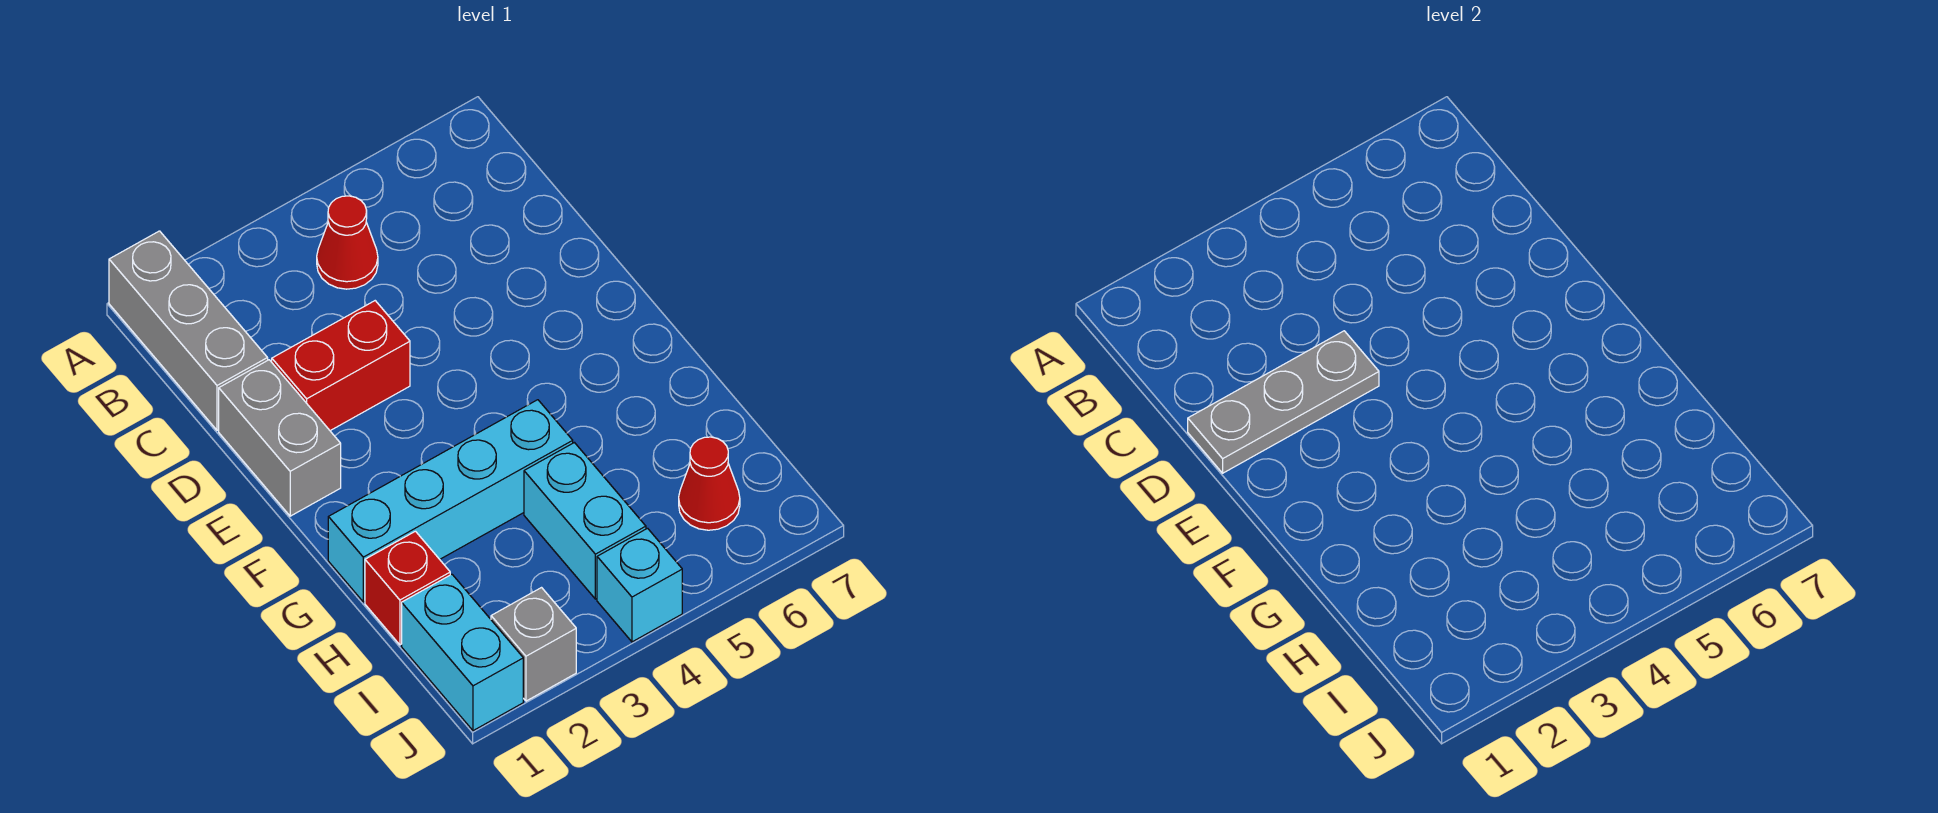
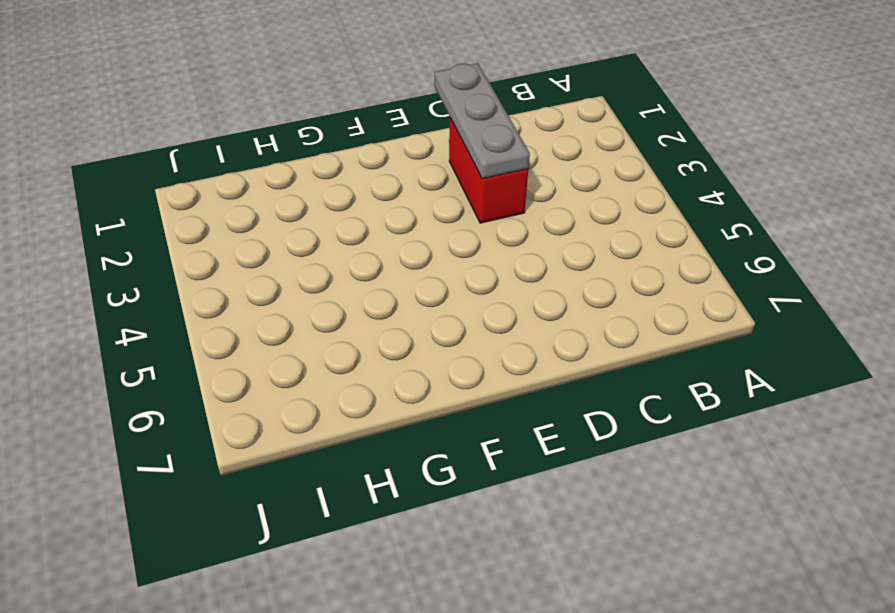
none -> grey 1x3 brick [109,231,268,430]
none -> red 1x1 cone [317,196,378,289]
none -> grey 1x2 brick [219,360,341,516]

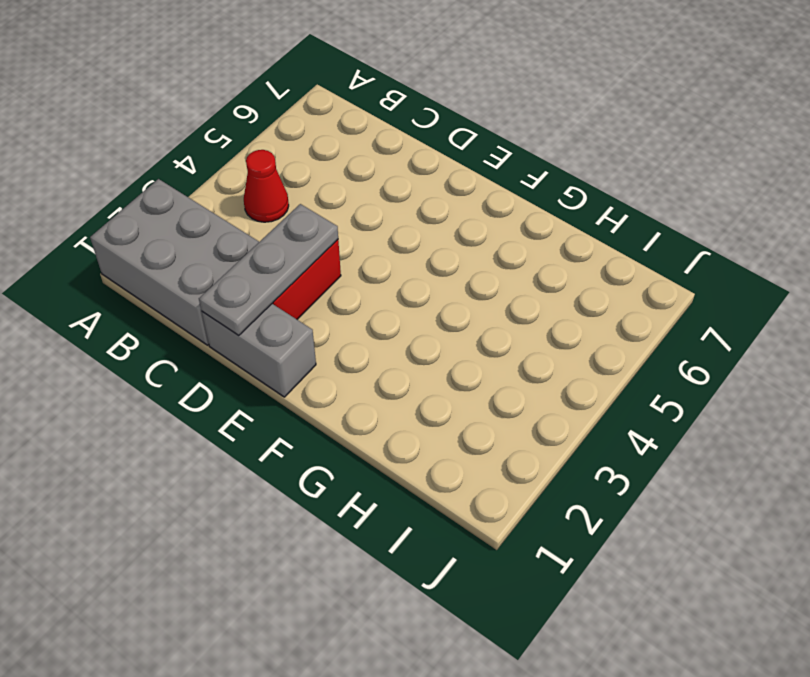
grey 2x3 brick [90,179,259,345] -> grey 1x3 brick [109,231,268,430]
none -> cyan 1x4 brick [328,400,573,602]
none -> red 1x1 brick [365,531,450,645]
none -> cyan 1x2 brick [524,443,646,599]

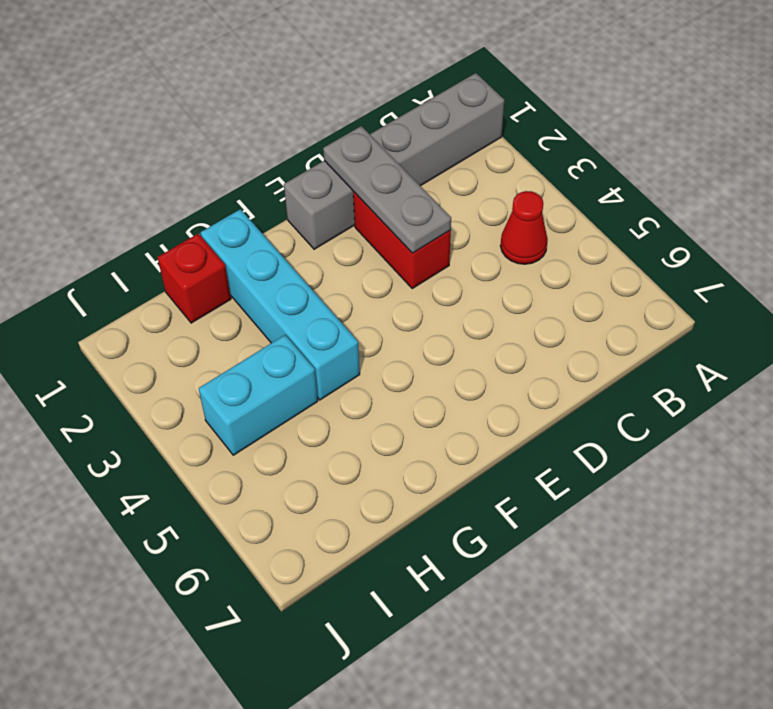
none -> cyan 1x2 brick [402,574,523,731]
none -> red 1x1 cone [679,437,740,530]
none -> grey 1x1 brick [491,588,576,701]

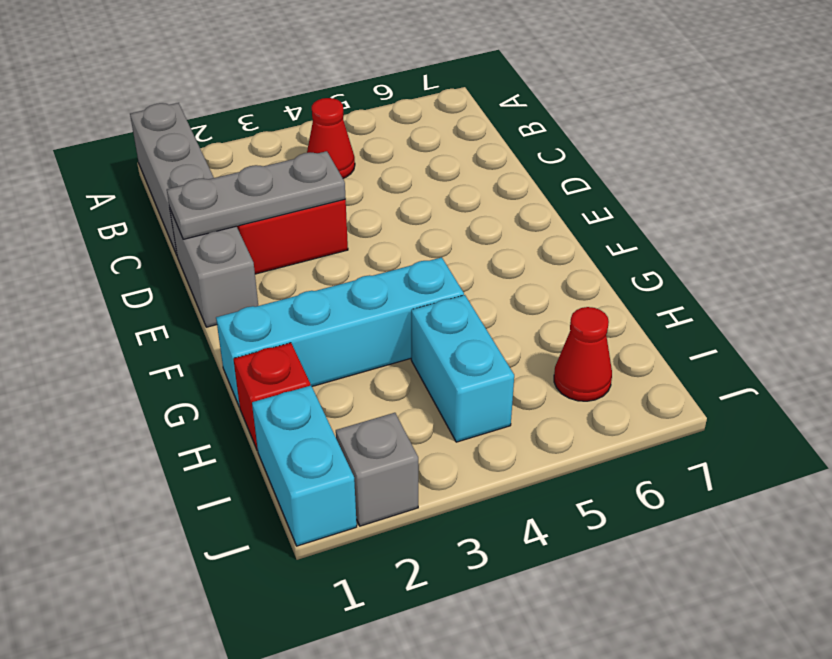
none -> cyan 1x1 brick [597,528,682,642]

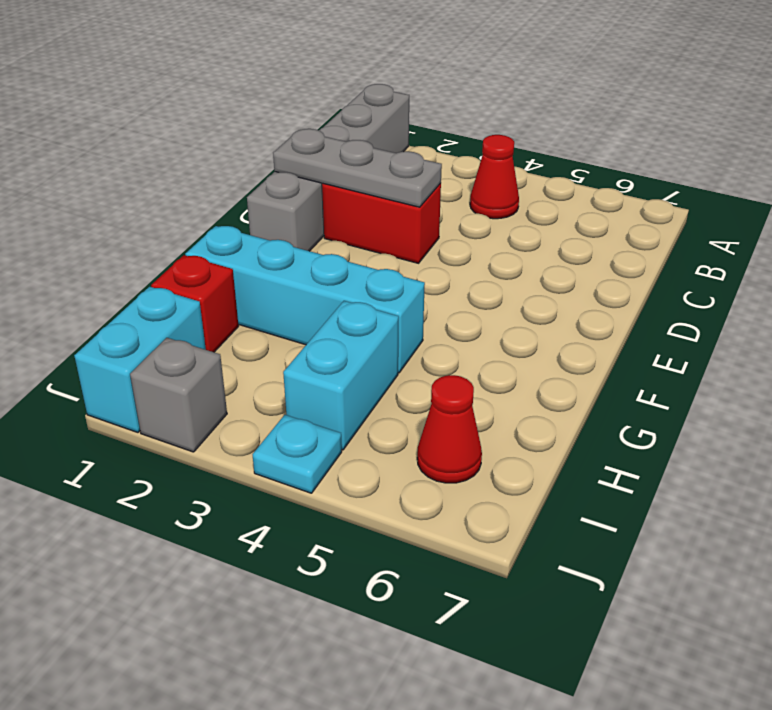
cyan 1x1 plate [252,415,342,493] -> cyan 1x1 brick [597,528,682,642]

